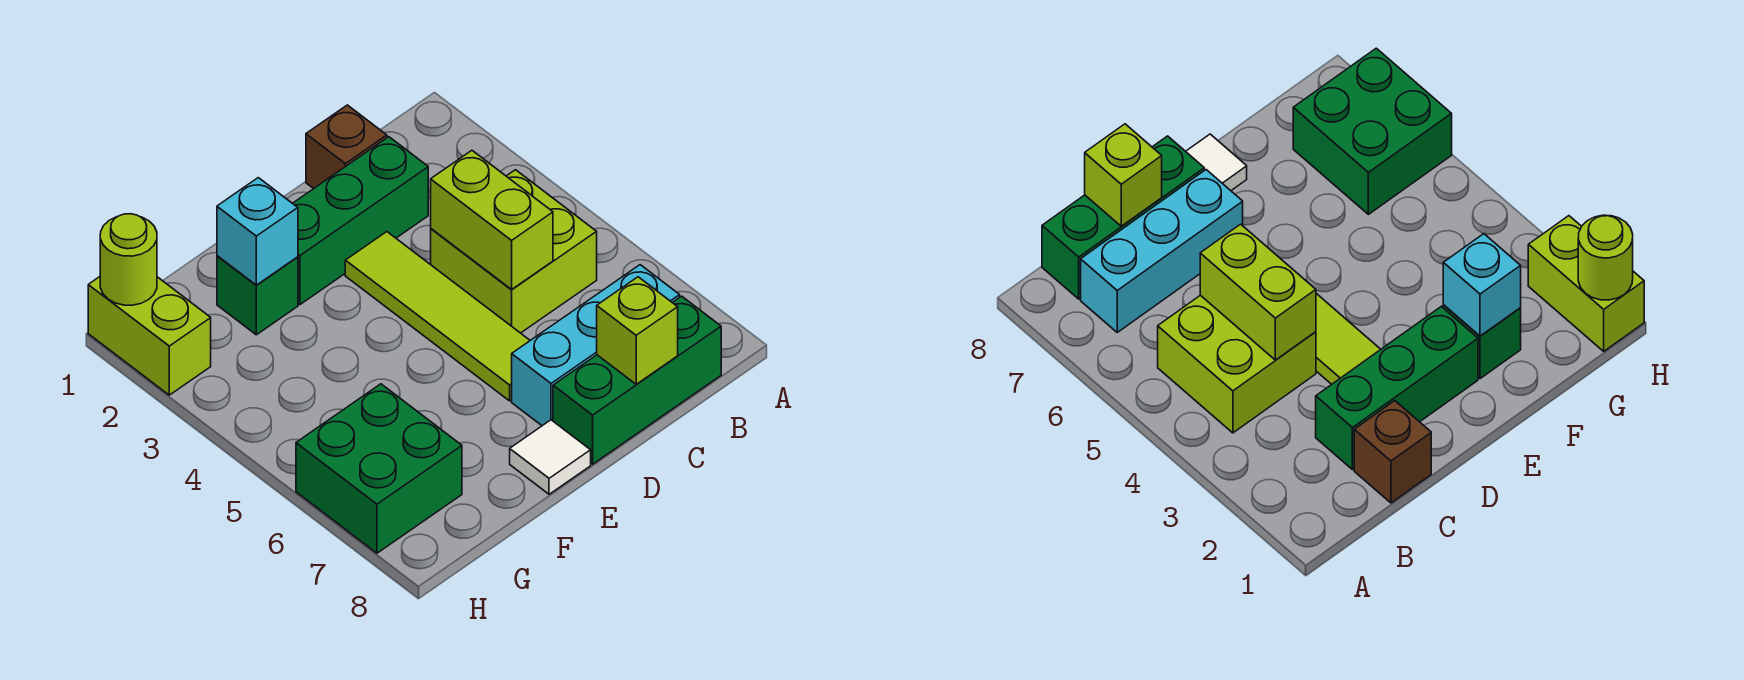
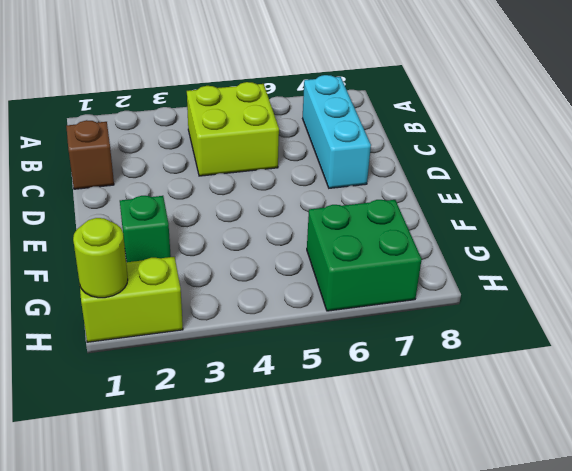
none -> green 1x3 brick [553,296,721,464]
none -> green 1x3 brick [293,137,428,305]
none -> lime 1x4 tile [345,232,530,401]

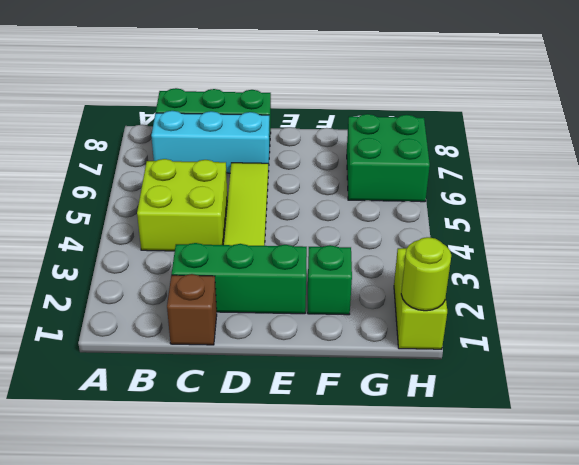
none -> white 1x1 tile [510,420,591,494]
none -> lime 1x2 brick [431,150,553,289]
none -> lime 1x1 brick [597,277,678,384]

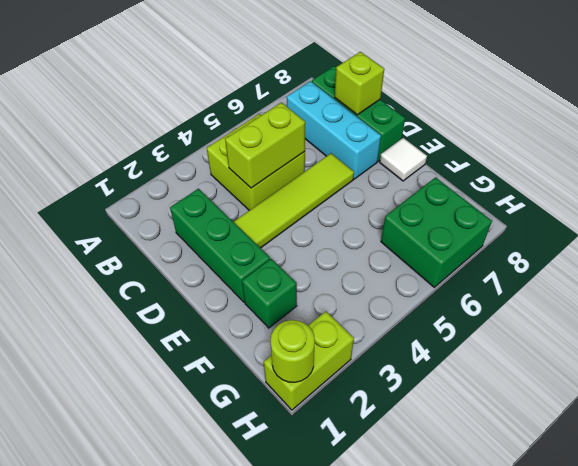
none -> brown 1x1 brick [306,105,387,189]
none -> cyan 1x1 brick [217,178,298,285]

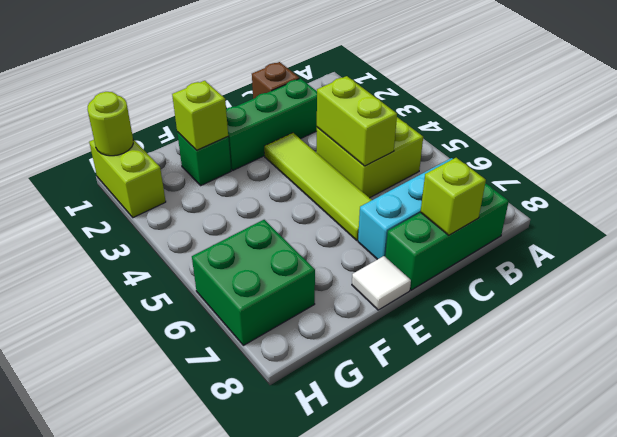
lime 1x1 brick [172,81,228,150] -> cyan 1x1 brick [217,178,298,285]

